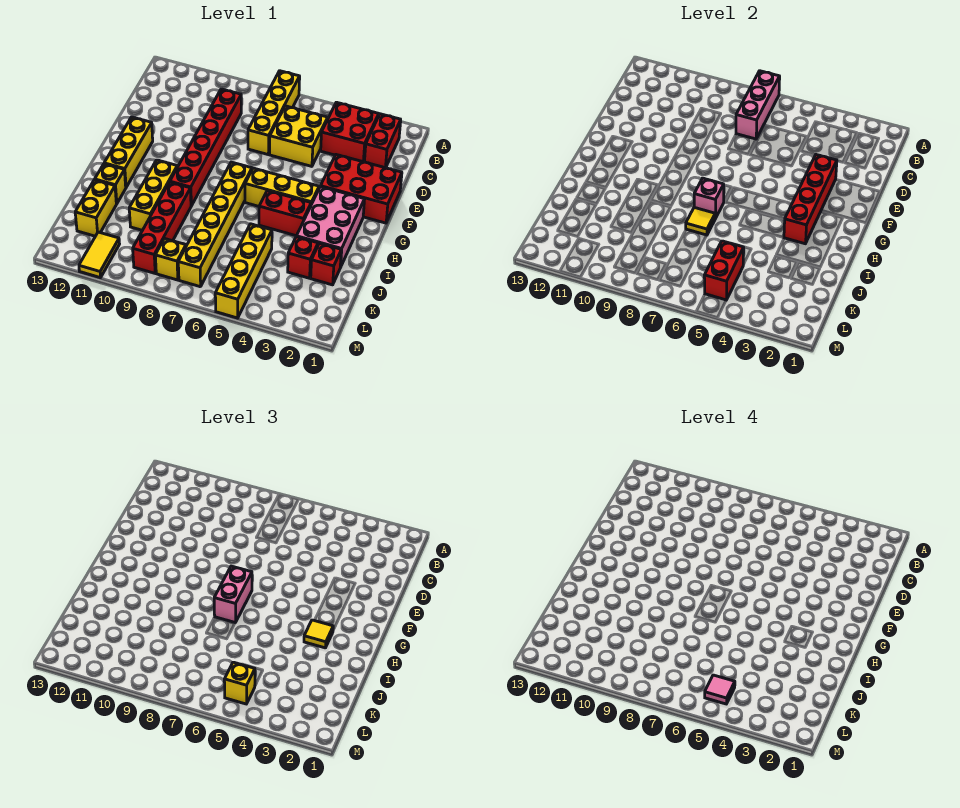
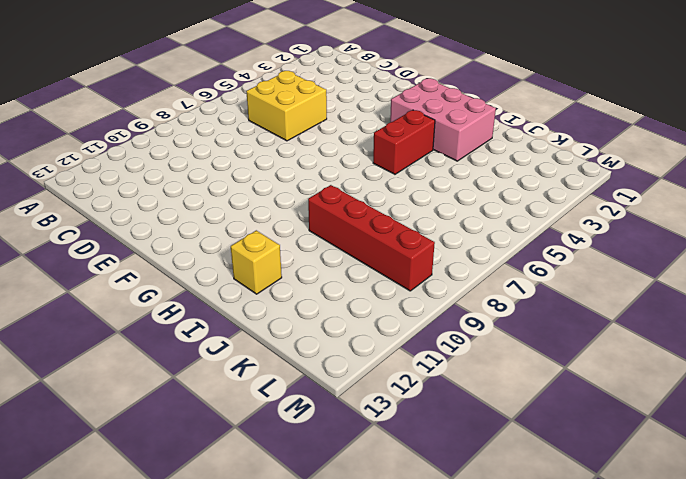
none -> yellow 1x4 brick [248,71,300,154]
none -> red 1x2 brick [365,114,401,168]
none -> red 2x2 brick [321,102,379,162]

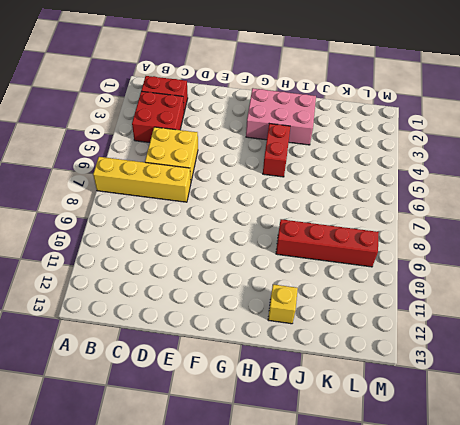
none -> red 1x6 brick [170,89,241,206]
none -> red 2x3 brick [321,155,402,223]
none -> yellow 1x3 brick [104,117,153,187]

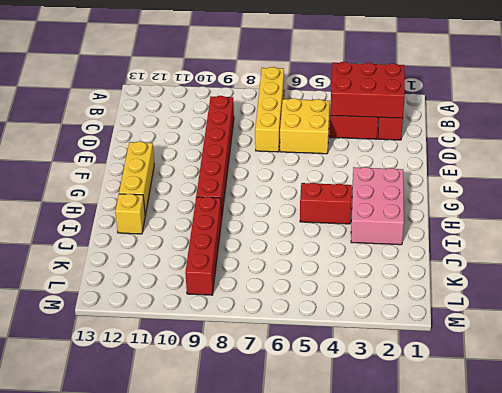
red 2x3 brick [330,62,405,118] -> red 2x3 brick moved to [321,155,402,223]
none -> yellow 1x3 brick [245,168,319,206]
none -> yellow 1x6 brick [178,162,252,287]
none -> yellow 1x3 brick [129,160,177,230]

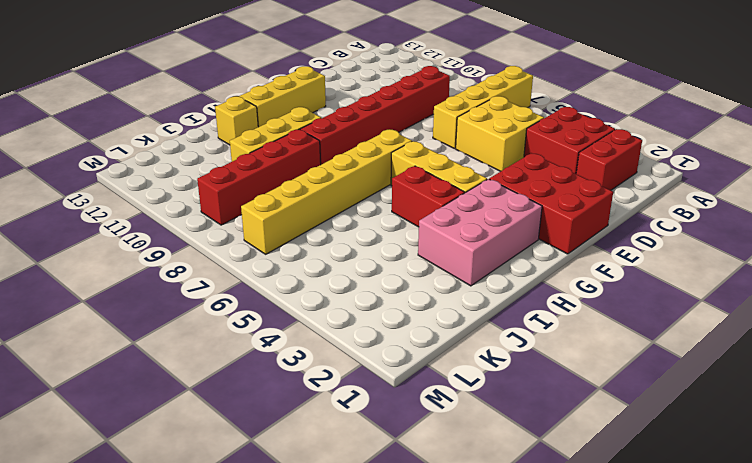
none -> red 1x1 brick [311,243,341,285]
none -> red 1x1 brick [288,237,318,278]
none -> yellow 1x4 brick [215,224,272,318]

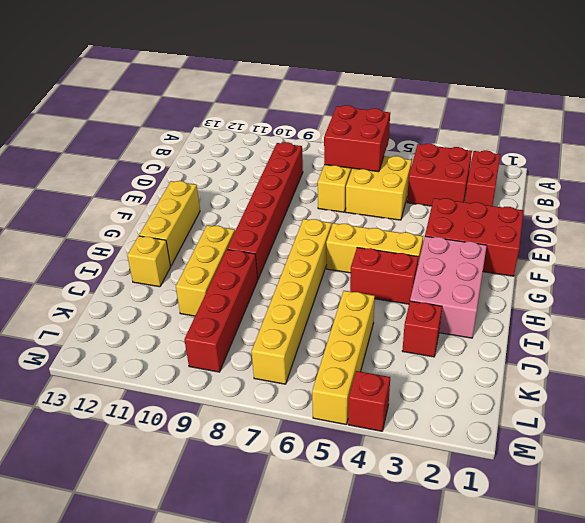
red 2x2 brick [324,105,390,172] -> pink 1x3 brick [736,71,780,139]
red 1x1 brick [348,371,390,431] -> red 1x1 brick moved to [311,243,341,285]
none -> yellow 1x2 brick [75,180,116,236]
none -> yellow 1x1 brick [155,239,186,280]
none -> yellow 1x2 tile [79,232,119,278]

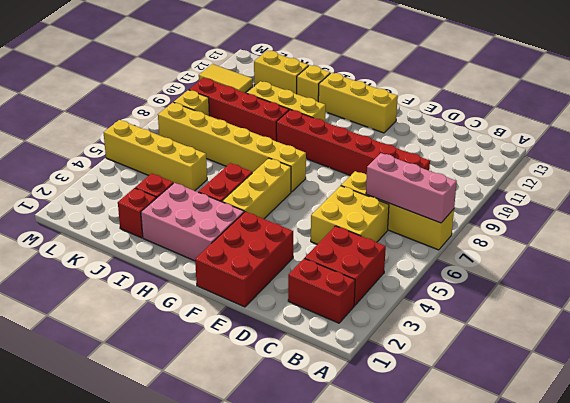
none -> red 1x4 brick [784,155,837,244]
none -> pink 1x1 brick [694,178,724,218]
none -> yellow 1x1 tile [686,207,715,235]

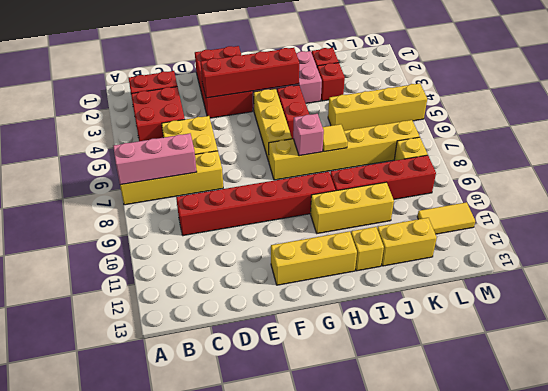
none -> red 1x2 brick [704,241,744,300]
none -> pink 1x2 brick [214,566,252,623]
none -> yellow 1x1 tile [304,620,333,648]

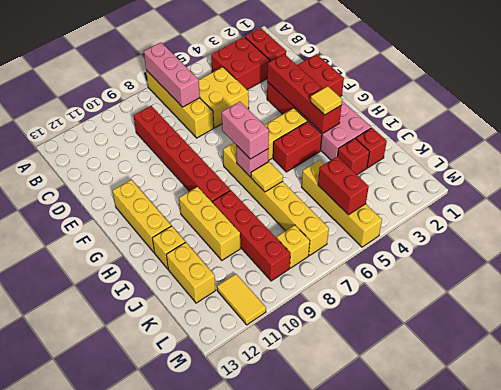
none -> yellow 1x1 brick [224,662,255,704]
none -> pink 1x1 tile [705,675,735,704]

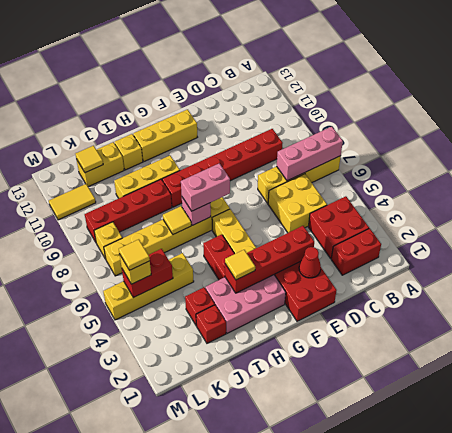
red 1x1 cone [299,247,321,278] -> none
yellow 1x1 tile [76,146,103,173] -> none
yellow 1x1 tile [119,239,150,270] -> pink 1x1 tile [705,675,735,704]

